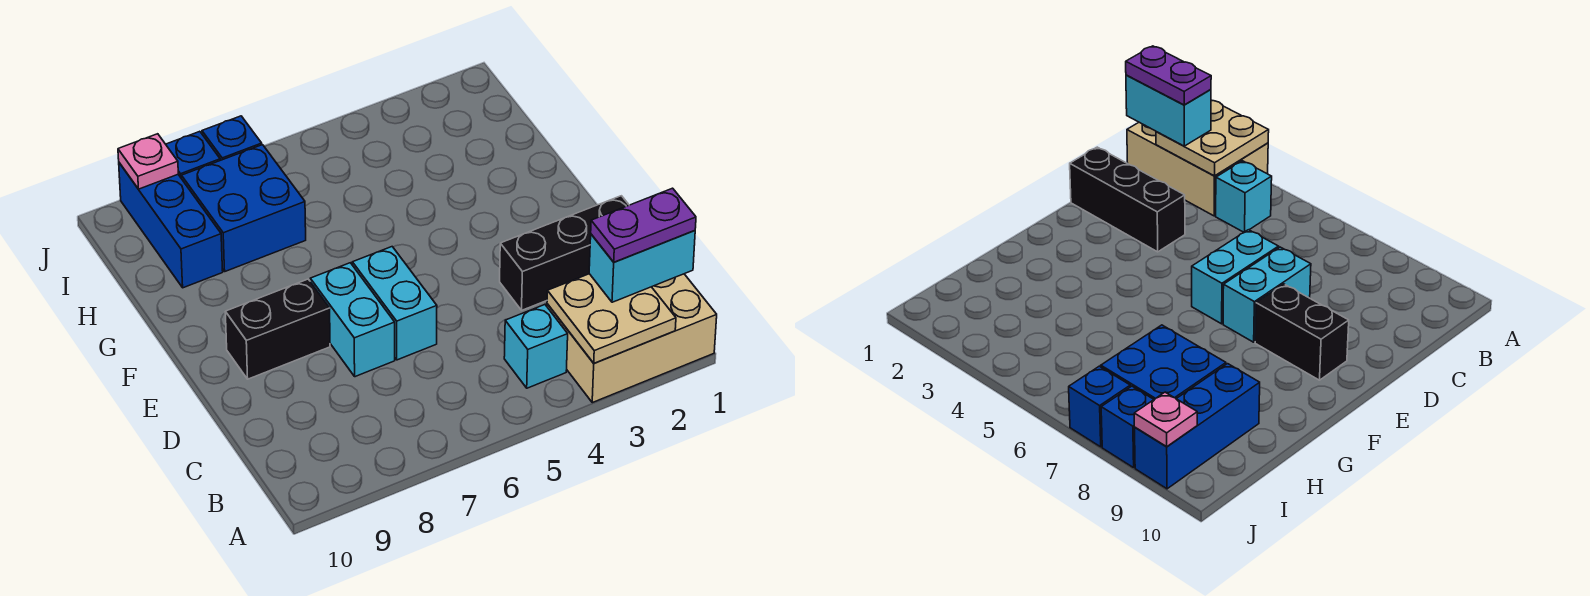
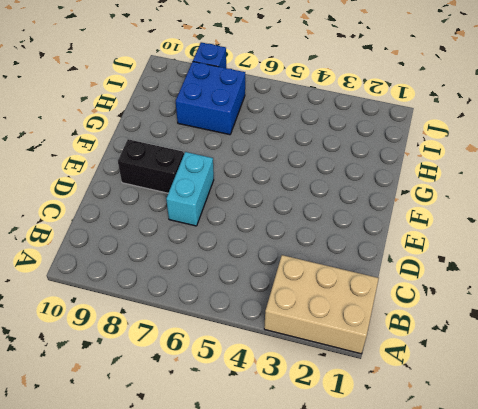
none -> cyan 1x1 brick [504,304,568,388]
none -> black 1x3 brick [500,196,629,310]
none -> cyan 1x2 brick [352,247,437,360]

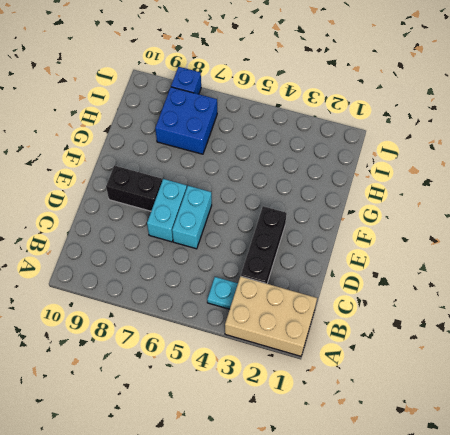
cyan 1x1 plate [207,277,238,309] -> cyan 1x1 brick [504,304,568,388]
black 1x3 brick [241,206,287,284] -> black 1x3 brick turned to [500,196,629,310]
none -> blue 1x3 brick [119,163,223,288]
none -> blue 1x1 brick [202,116,262,160]
none -> tan 2x2 plate [547,274,676,363]

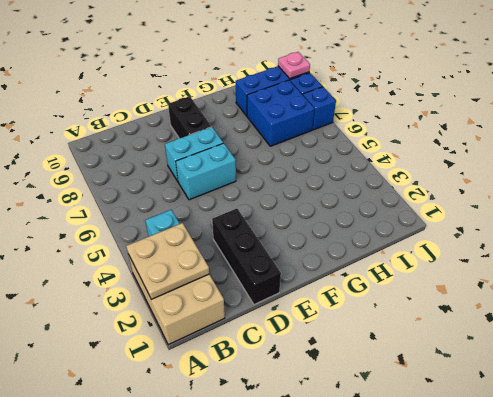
none -> cyan 1x2 brick [589,230,695,302]
none -> purple 1x2 plate [591,188,696,262]

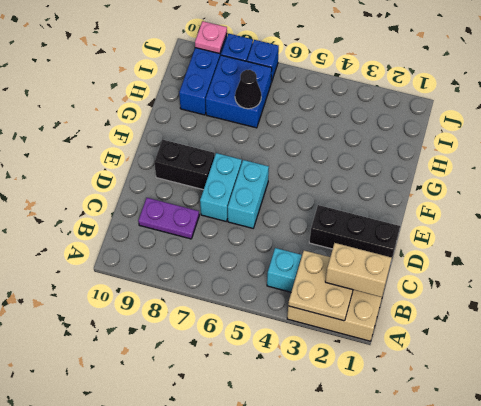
tan 1x2 brick [325,243,392,297] -> cyan 1x2 brick [589,230,695,302]
purple 1x2 plate [138,198,199,239] -> purple 1x2 plate moved to [591,188,696,262]
black 1x1 cone [235,70,261,109] -> none

